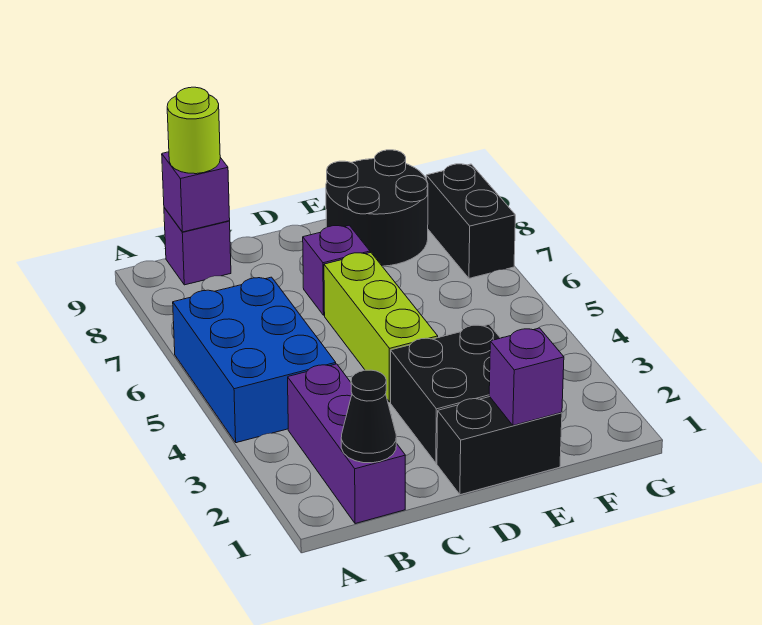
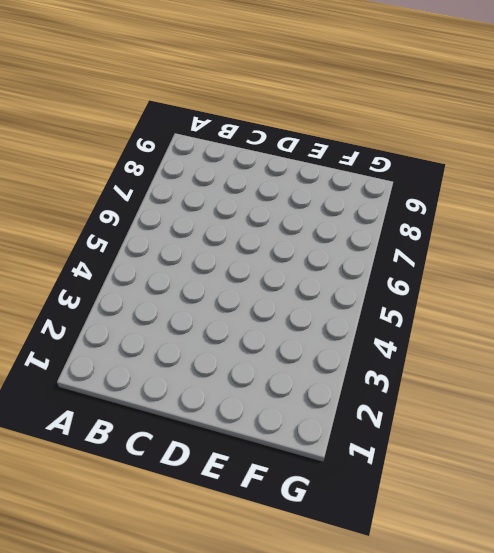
none -> blue 2x3 brick [173,277,336,443]
none -> purple 1x3 brick [288,364,405,524]
none -> purple 1x1 brick [164,207,231,285]

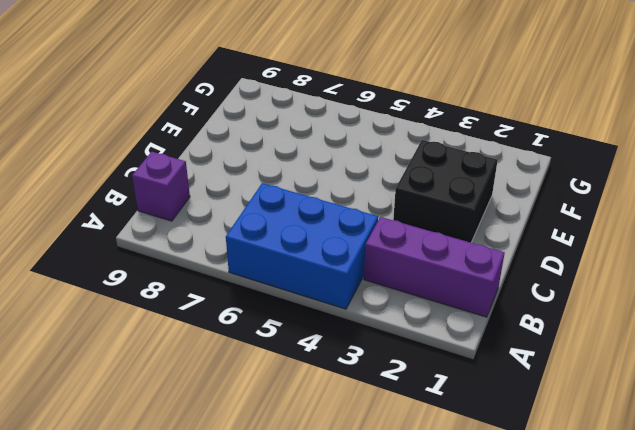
none -> black 1x2 brick [437,397,562,495]
none -> lime 1x3 brick [324,253,438,402]
none -> purple 1x1 brick [303,225,370,315]

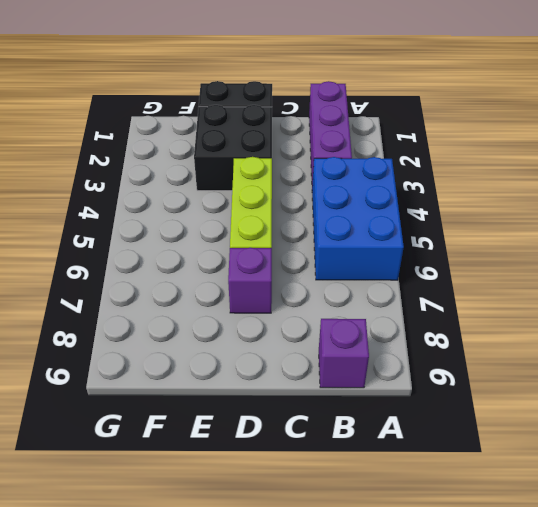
none -> black 2x2 round brick [326,150,428,266]
none -> black 1x2 brick [426,164,515,278]
none -> black 1x1 cone [341,370,396,463]

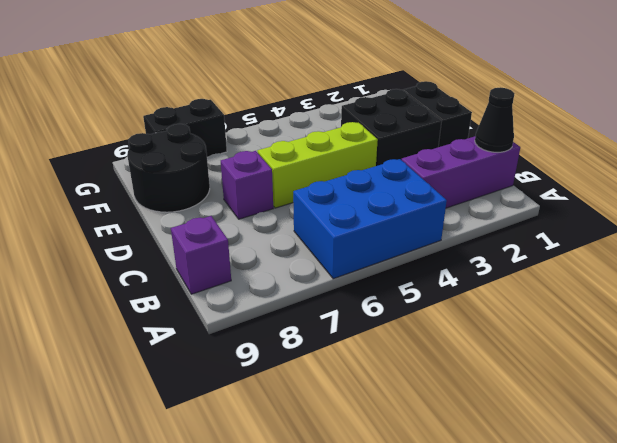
none -> purple 1x1 brick [162,152,230,232]
none -> purple 1x1 brick [489,328,564,425]
none -> lime 1x1 round brick [167,87,220,174]

